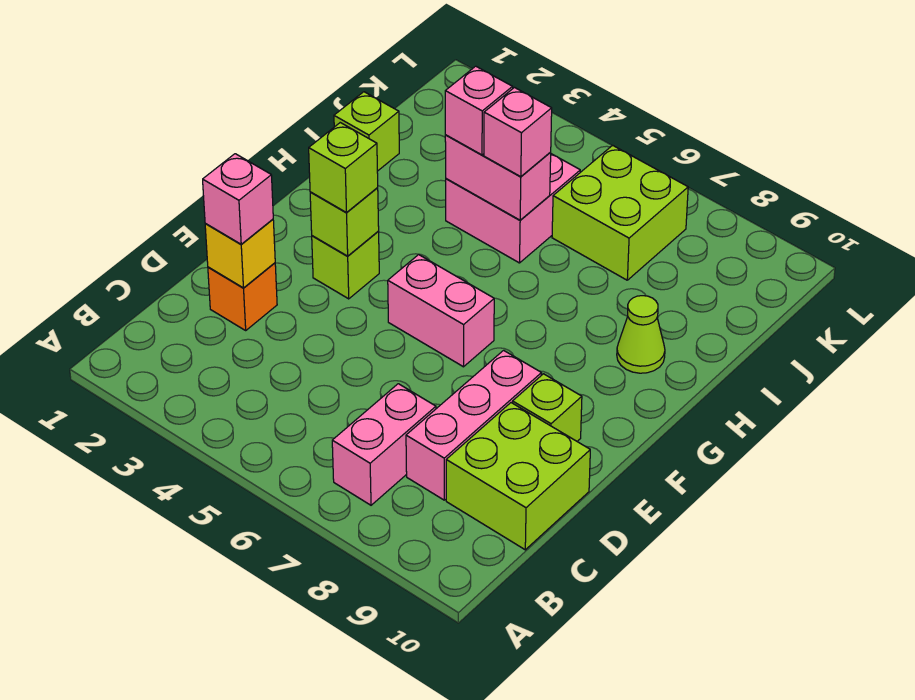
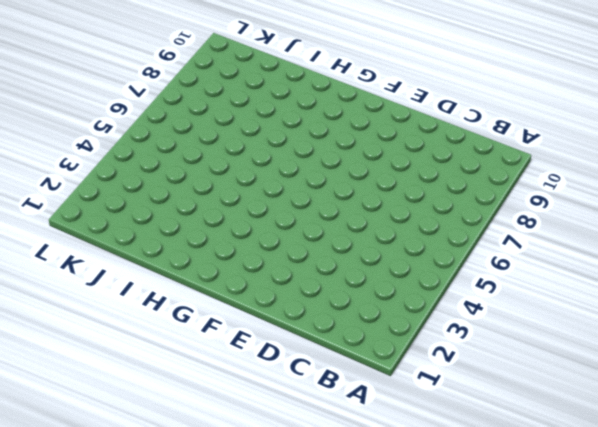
none -> pink 1x2 brick [332,384,436,505]
none -> pink 1x3 brick [406,350,542,500]
none -> lime 2x2 brick [446,403,590,550]

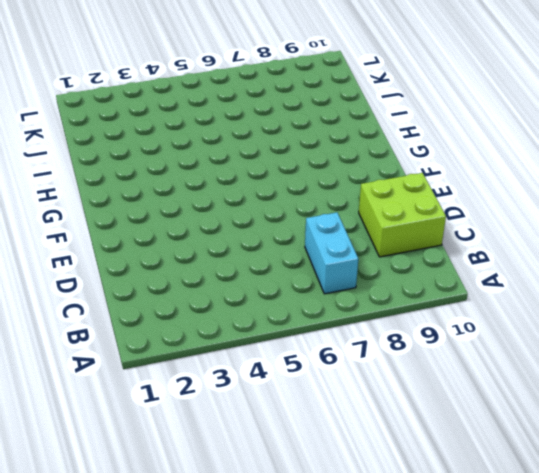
cyan 1x2 brick [305,212,358,294] -> pink 1x2 brick [332,384,436,505]
none -> pink 1x3 brick [406,350,542,500]
none -> orange 1x1 brick [208,263,277,330]
none -> lime 1x1 brick [513,374,582,441]

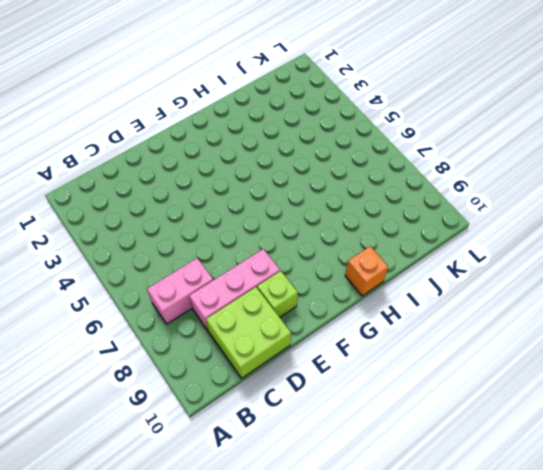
orange 1x1 brick [345,246,388,296] -> orange 1x1 brick moved to [208,263,277,330]
none -> lime 1x1 brick [312,232,379,299]
none -> pink 1x2 brick [388,255,494,367]
none -> lime 1x1 cone [617,296,665,373]

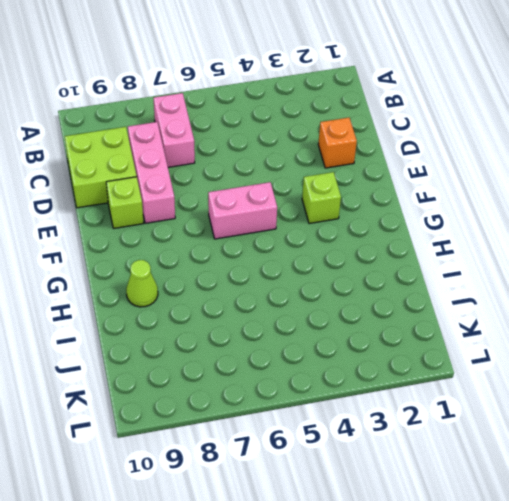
none -> lime 1x1 brick [334,92,399,171]
none -> pink 2x2 brick [446,154,580,263]
none -> lime 2x2 brick [552,145,688,280]

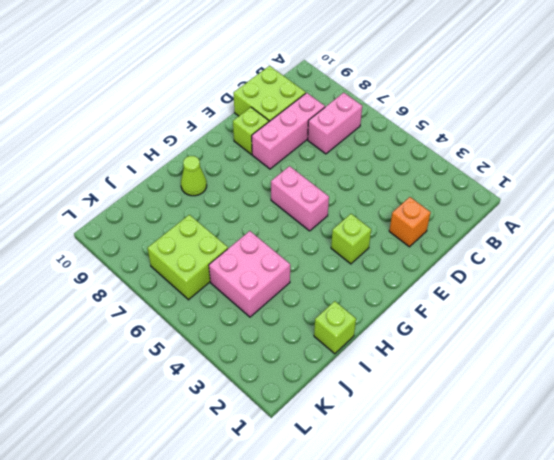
none -> yellow 1x1 brick [205,219,275,288]
none -> lime 1x1 brick [310,188,379,256]
none -> pink 1x2 brick [445,135,551,220]

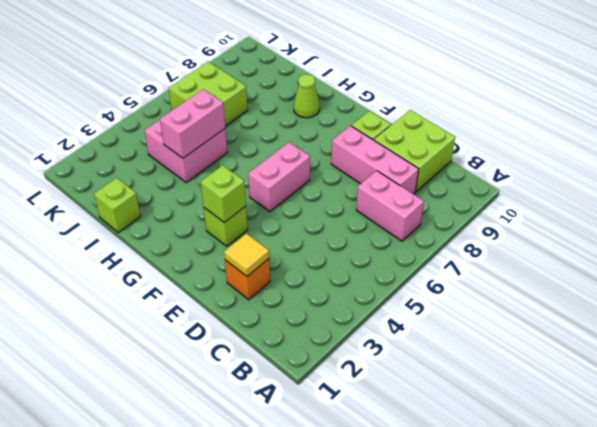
yellow 1x1 tile [224,234,269,276] -> yellow 1x1 brick [205,219,275,288]
none -> pink 1x1 brick [203,154,273,244]
none -> lime 1x1 brick [309,123,378,213]
none -> pink 1x1 brick [445,66,513,155]

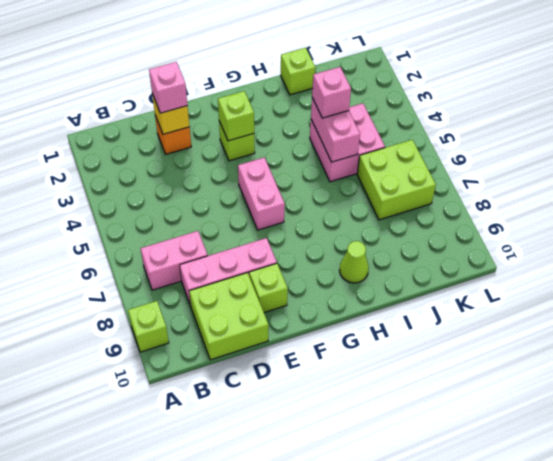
lime 1x1 brick [128,301,169,352] -> lime 1x1 brick moved to [309,123,378,213]
none -> pink 1x1 brick [484,88,552,177]

